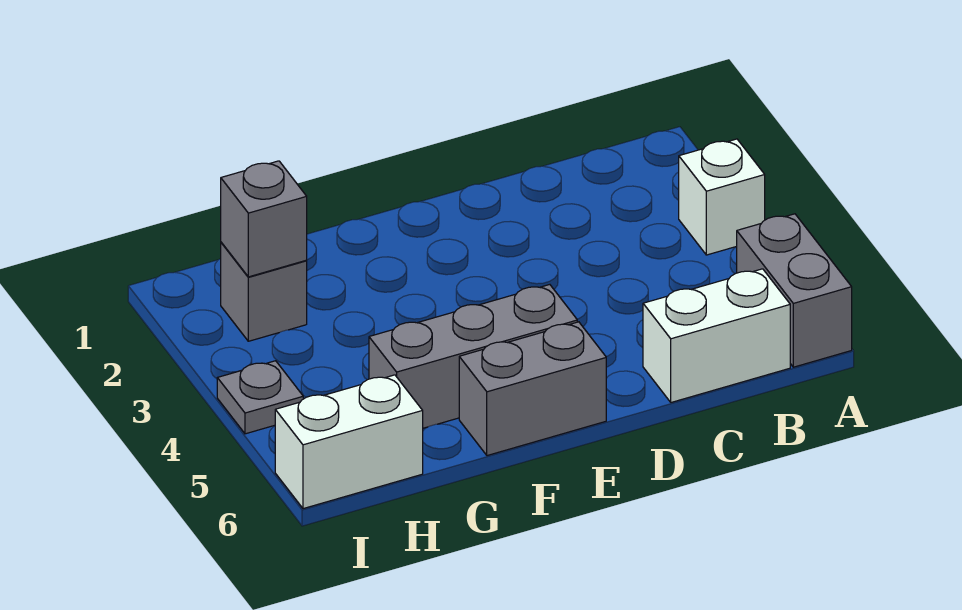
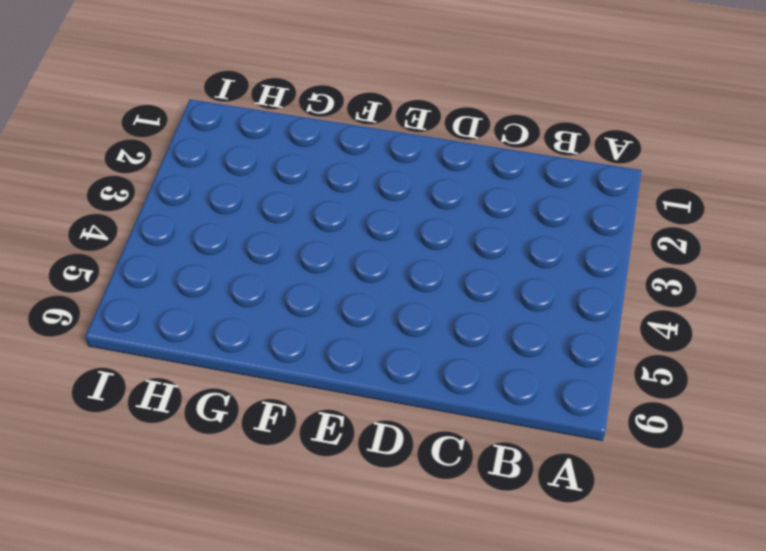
none -> white 1x1 brick [679,139,765,255]
none -> grey 1x2 brick [737,214,852,367]

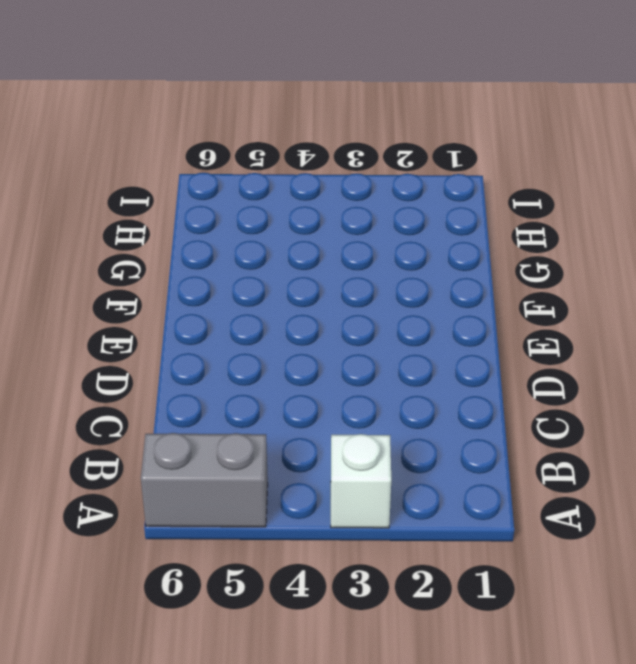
none -> white 1x2 brick [643,269,790,402]
none -> grey 1x3 brick [369,285,577,428]

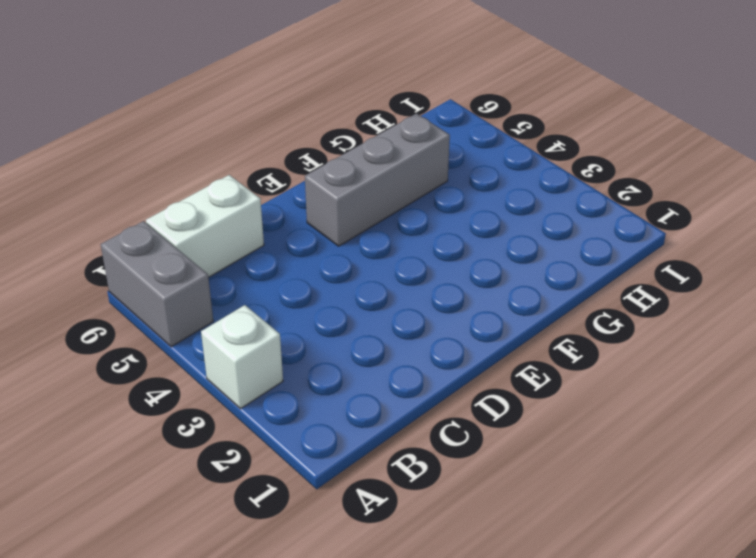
none -> grey 1x2 brick [459,322,606,456]
none -> grey 1x1 brick [221,242,307,341]

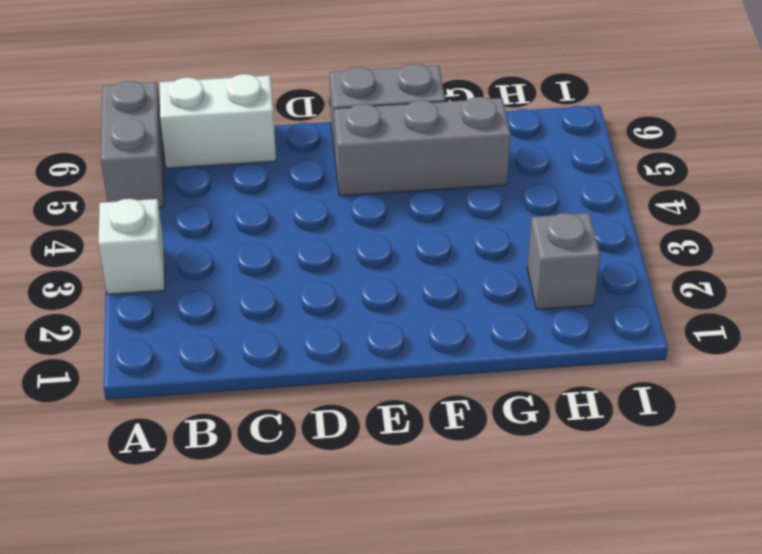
none -> white 1x2 brick [275,375,423,509]
none -> grey 1x1 plate [217,361,303,434]

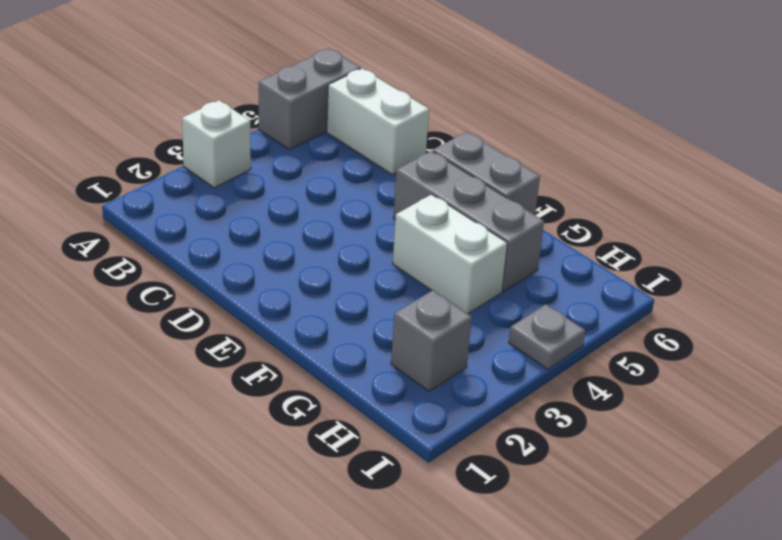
white 1x2 brick [393,194,508,314] -> white 1x2 brick moved to [275,375,423,509]
none -> grey 1x1 brick [221,161,307,277]

